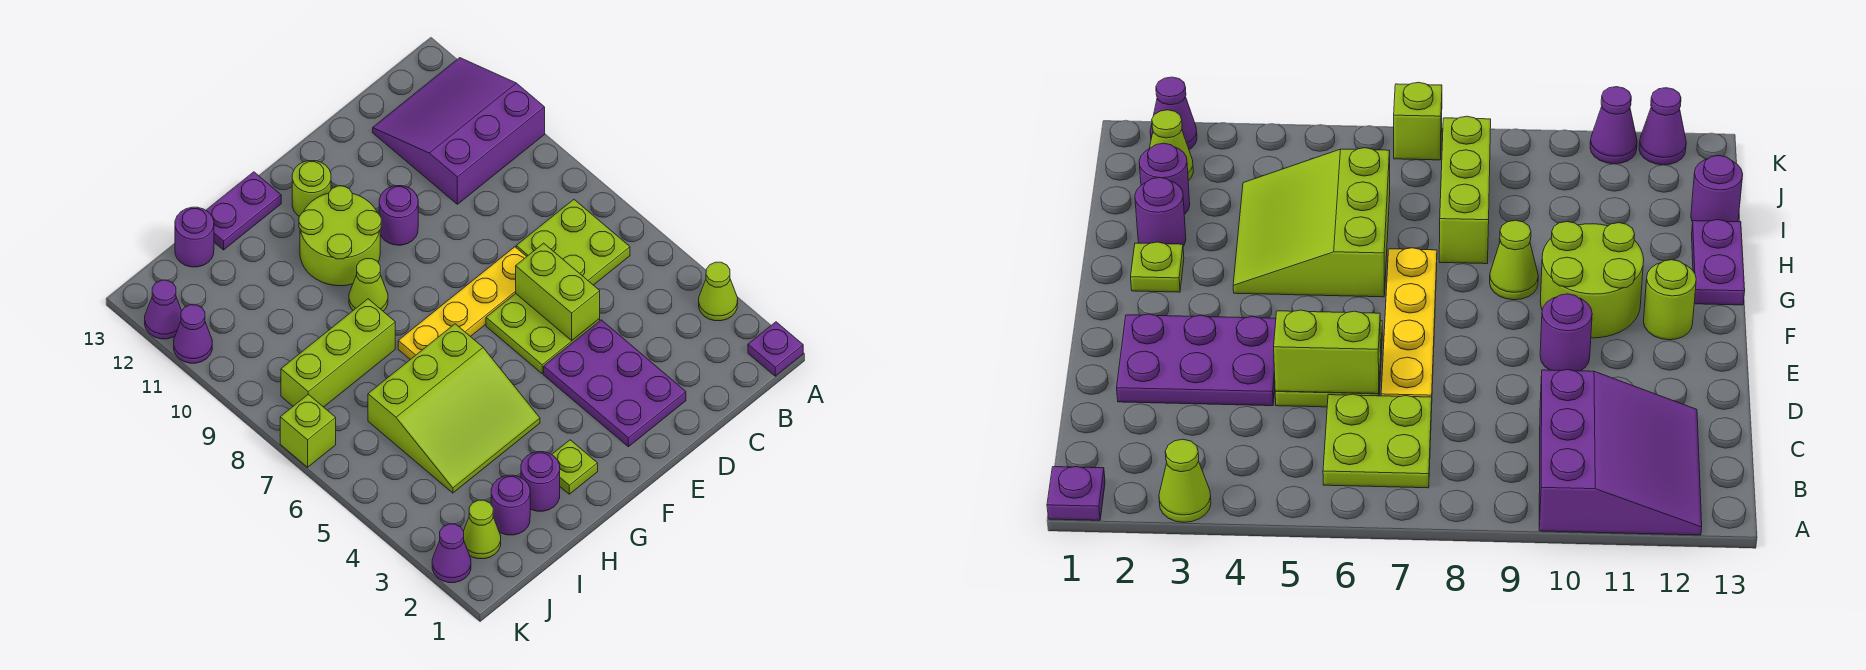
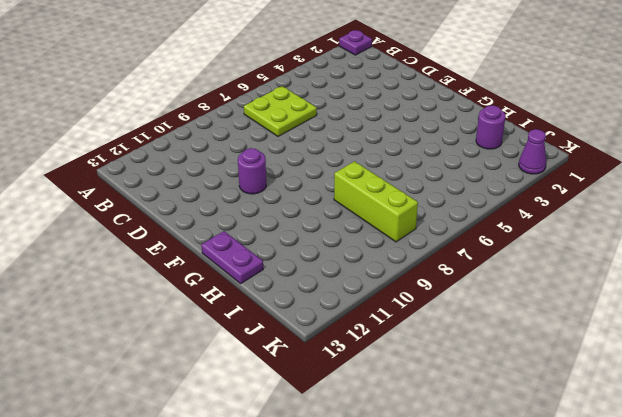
none -> lime 1x1 cone [699,262,738,321]
none -> purple 3x3 slope [373,58,545,204]
none -> purple 2x3 plate [544,320,686,447]

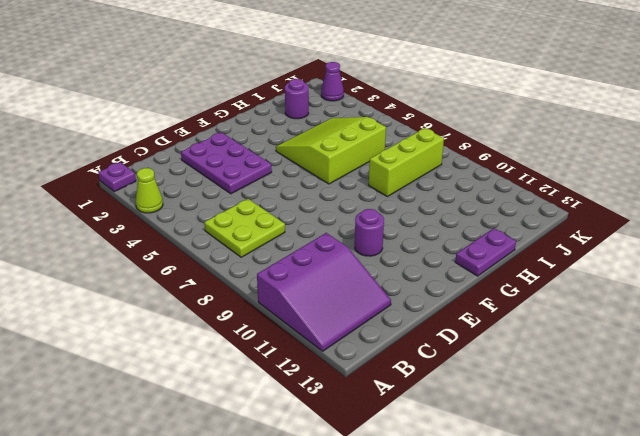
none -> lime 2x2 plate [486,294,600,374]
none -> yellow 1x4 plate [398,247,527,359]
none -> lime 2x2 round brick [299,186,381,286]

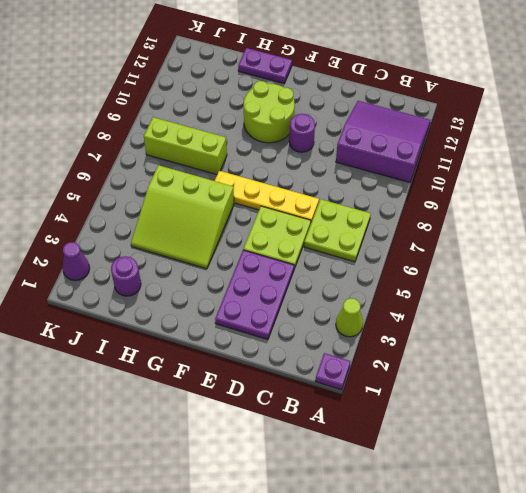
none -> lime 1x1 round brick [292,161,331,216]
none -> lime 1x1 plate [552,440,598,494]
none -> lime 1x1 cone [349,259,388,311]

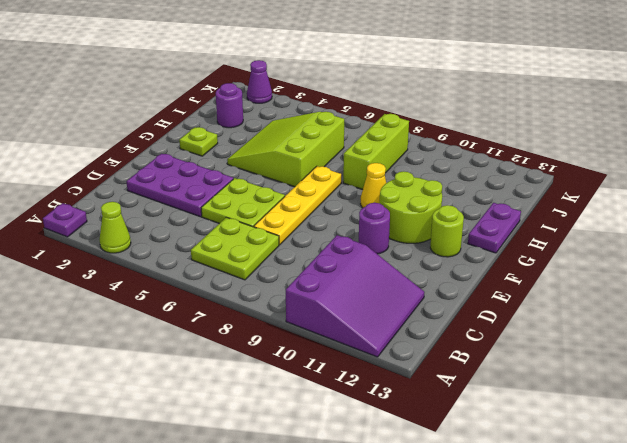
yellow 1x1 cone [360,163,386,208] -> lime 1x1 cone [349,259,388,311]
none -> purple 1x1 round brick [521,452,560,511]
none -> purple 1x1 round brick [175,207,214,267]
none -> lime 1x1 cone [464,500,501,559]

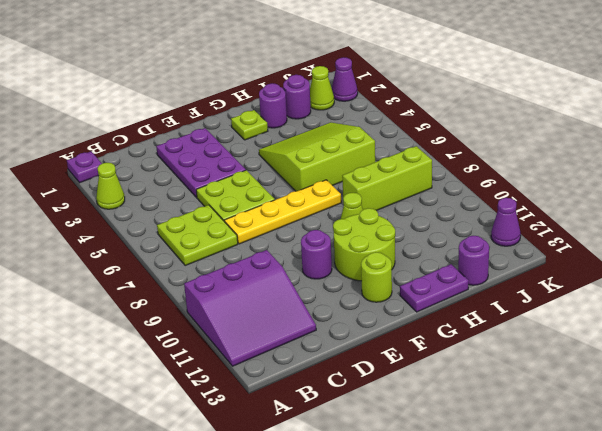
none -> lime 1x1 brick [280,394,336,467]
none -> purple 1x1 cone [174,305,212,363]
none -> lime 1x2 brick [516,243,600,340]

